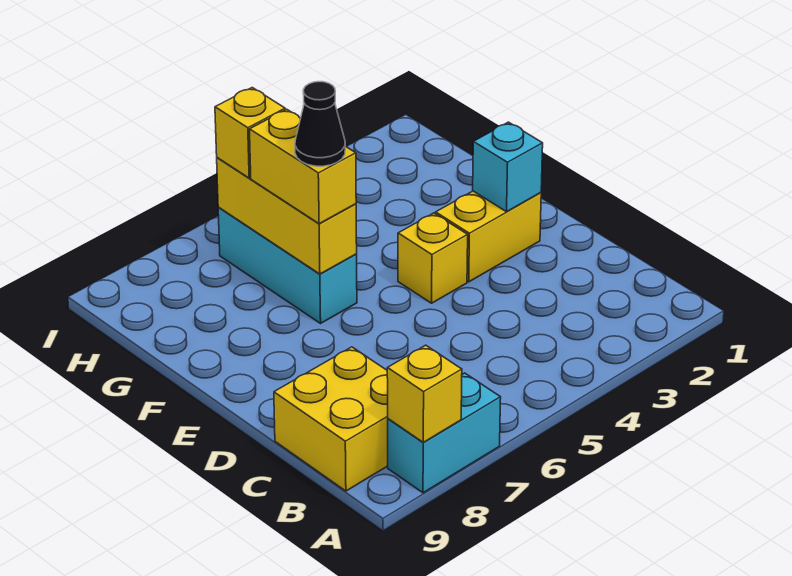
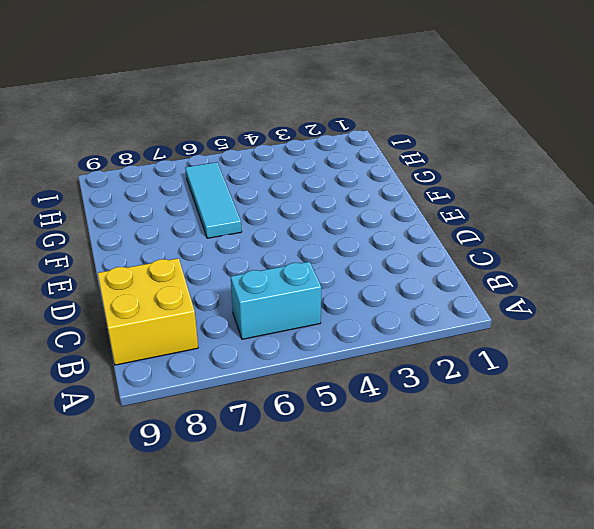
cyan 1x2 brick [231,262,321,339] -> cyan 1x2 brick moved to [388,373,501,493]
cyan 1x3 tile [185,162,242,238] -> cyan 1x3 brick [218,208,357,323]
none -> yellow 1x2 brick [436,191,541,282]
none -> yellow 1x1 brick [398,213,468,303]

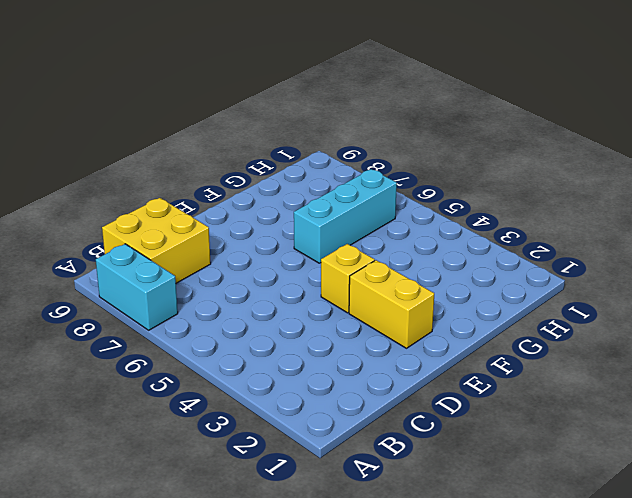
none -> yellow 1x1 brick [387,345,462,443]
none -> cyan 1x1 brick [473,122,543,212]

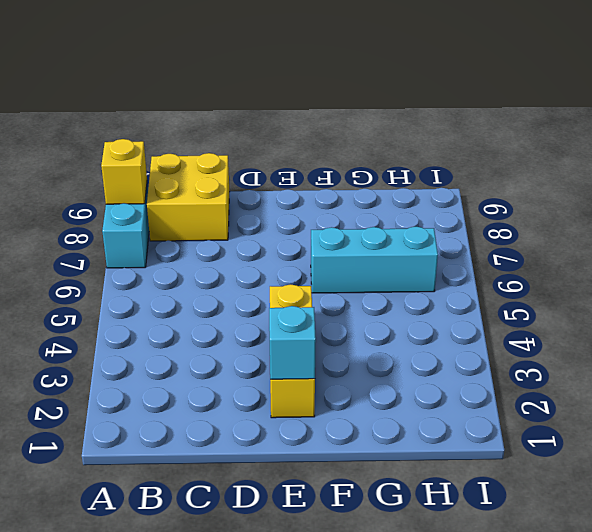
none -> yellow 1x3 brick [217,158,357,274]
none -> yellow 1x2 brick [250,109,356,224]

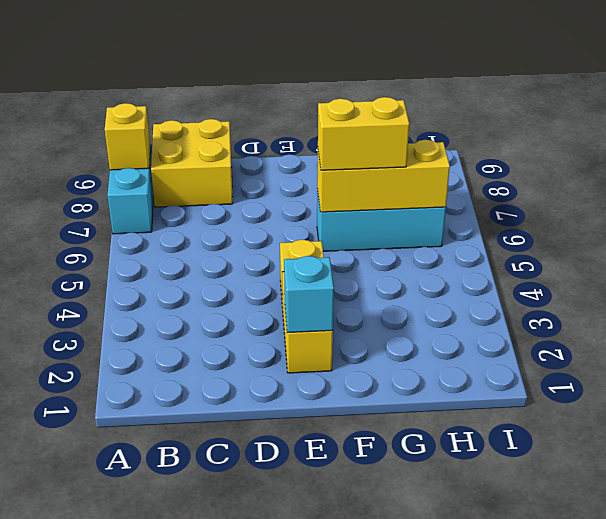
none -> yellow 1x1 brick [215,88,285,178]
none -> black 1x1 cone [295,82,345,166]

